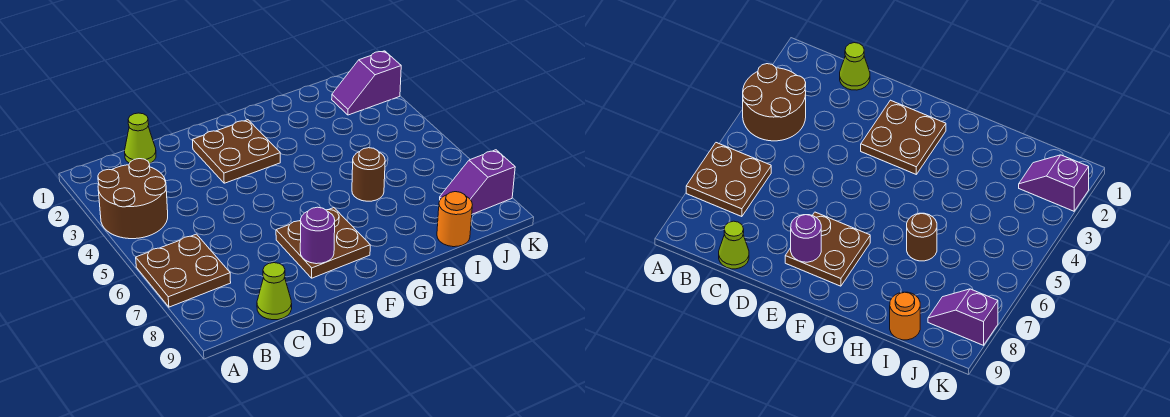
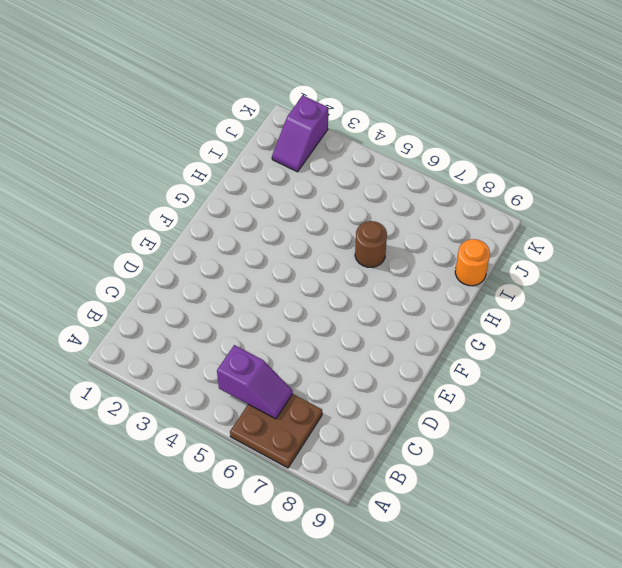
purple 1x2 slope [217,345,293,419] -> purple 1x2 slope turned to [440,150,515,214]
none -> brown 2x2 round brick [98,159,168,239]
none -> lime 1x1 cone [125,113,156,164]

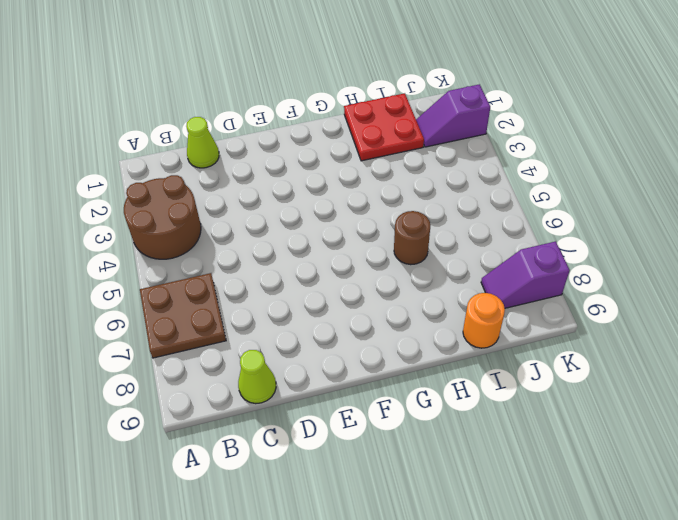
red 2x2 plate [344,93,424,161] -> none
none -> brown 2x2 plate [193,120,280,183]
none -> brown 2x2 plate [276,208,370,278]

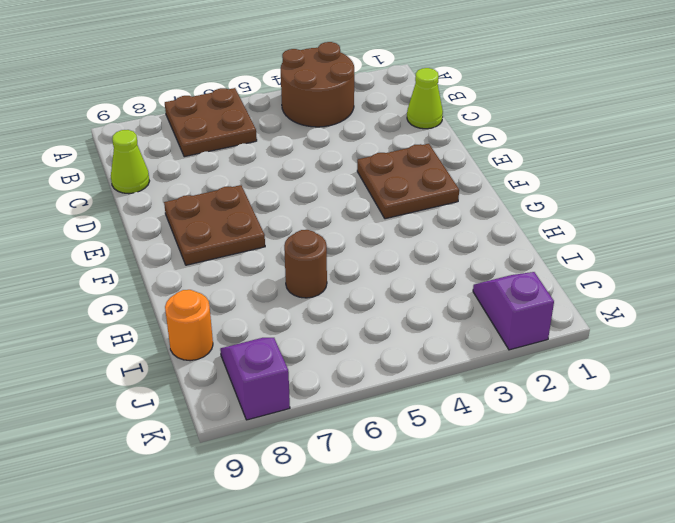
none -> purple 1x1 round brick [300,207,335,264]

